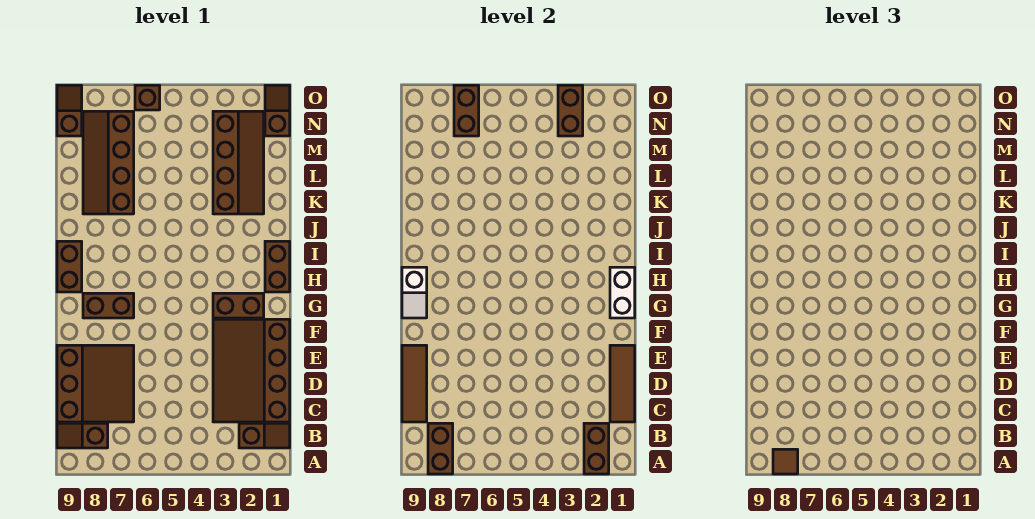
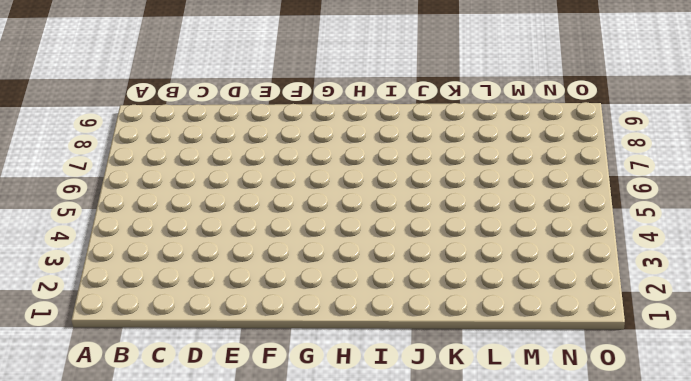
none -> brown 1x2 slope [239,423,290,448]
none -> brown 1x2 slope [57,423,108,448]
none -> brown 3x4 slope [213,319,290,422]

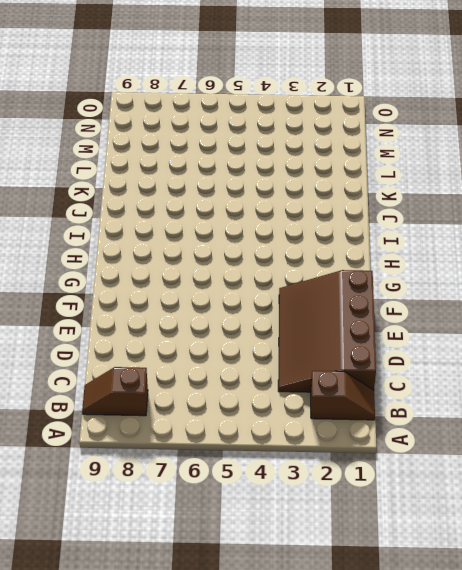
none -> brown 3x3 slope [57,345,134,422]
none -> brown 1x2 brick [213,293,264,318]
none -> brown 1x2 brick [83,293,134,318]

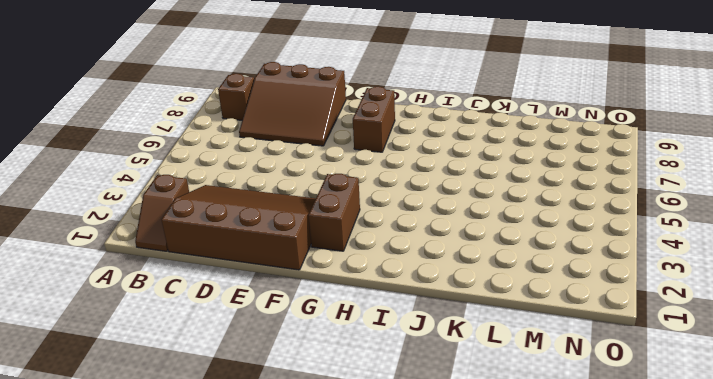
none -> brown 1x2 brick [265,241,290,292]
none -> brown 1x2 brick [57,241,82,292]
none -> brown 2x4 slope [213,111,264,214]

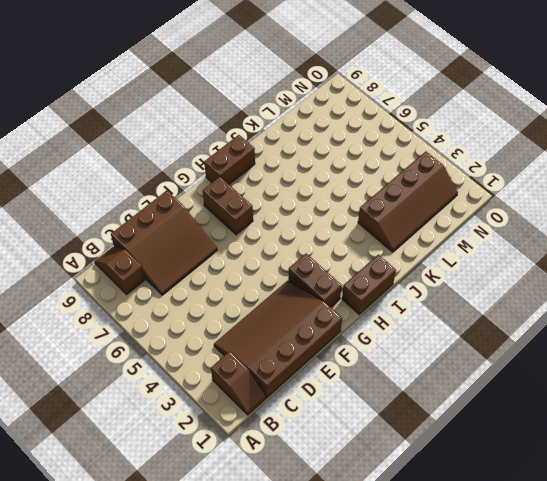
none -> brown 2x4 slope [83,111,134,214]
none -> brown 1x2 slope [265,85,290,136]
none -> brown 1x2 slope [57,85,82,136]

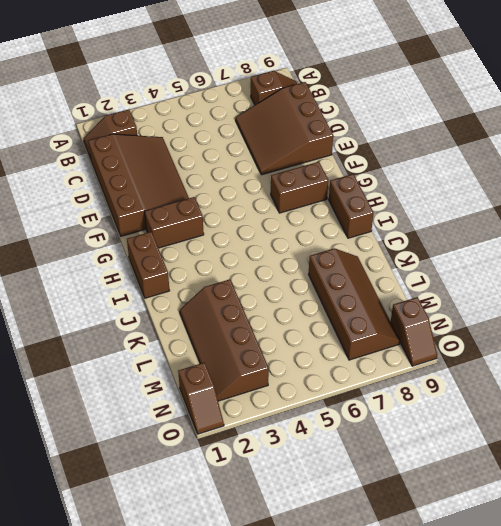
none -> brown 1x1 brick [135,85,160,110]
none -> brown 1x2 brick [584,423,609,474]
none -> brown 1x2 brick [428,423,453,474]

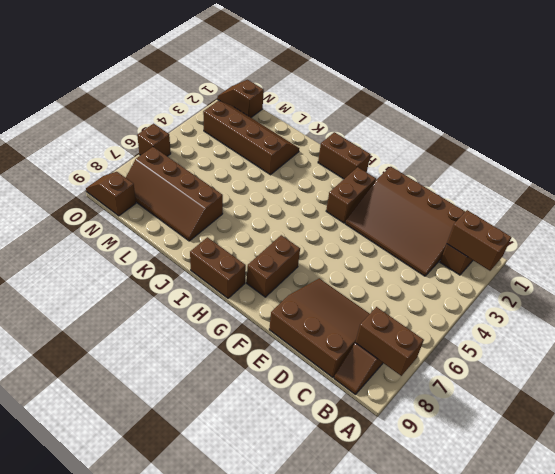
none -> brown 1x3 tile [610,345,635,422]
none -> brown 1x3 tile [402,345,427,422]
none -> white 1x2 brick [610,267,635,318]

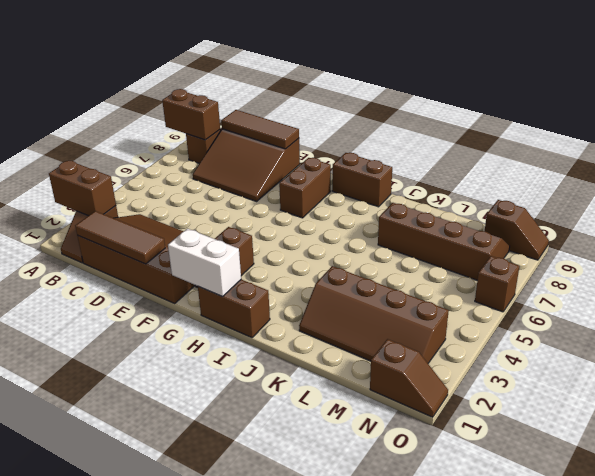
none -> white 1x2 slope [402,267,427,318]
none -> brown 1x2 brick [558,85,583,136]
none -> brown 1x2 brick [454,85,479,136]

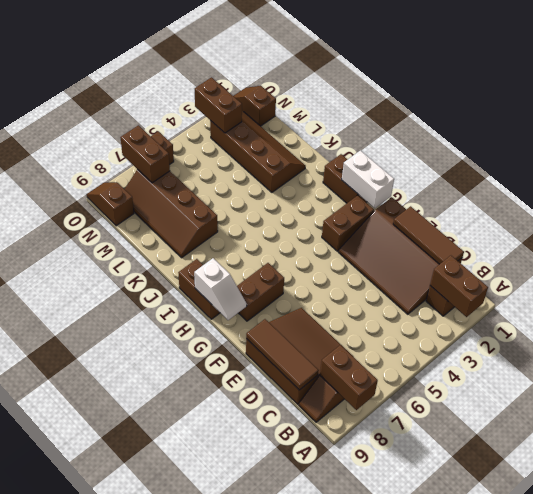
none -> brown 1x1 tile [773,449,798,474]

